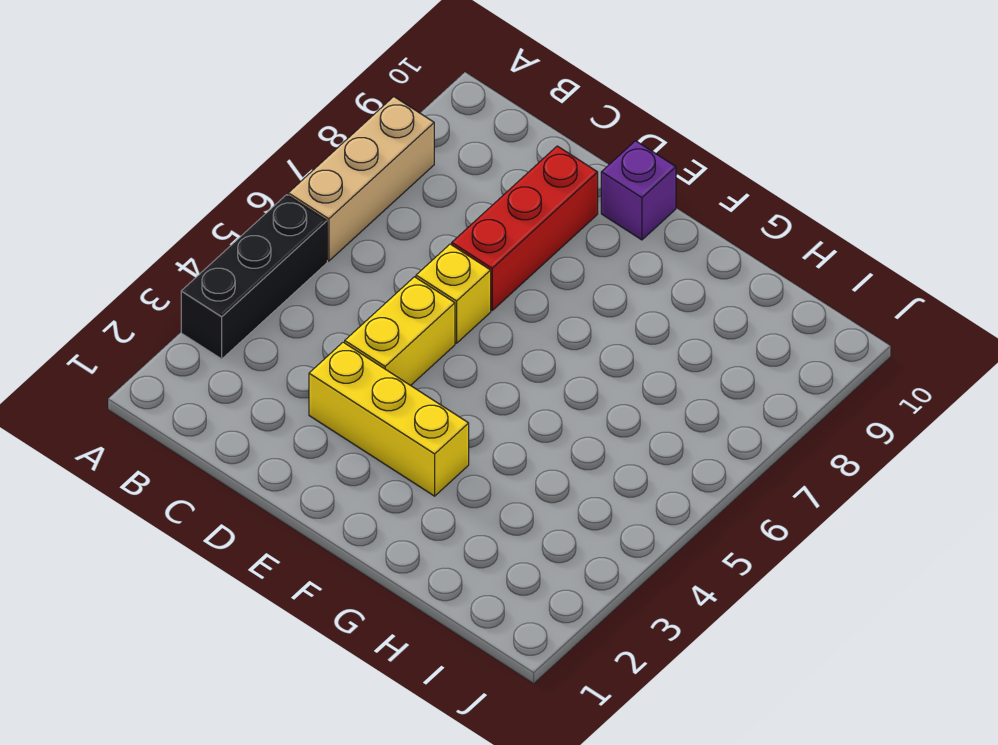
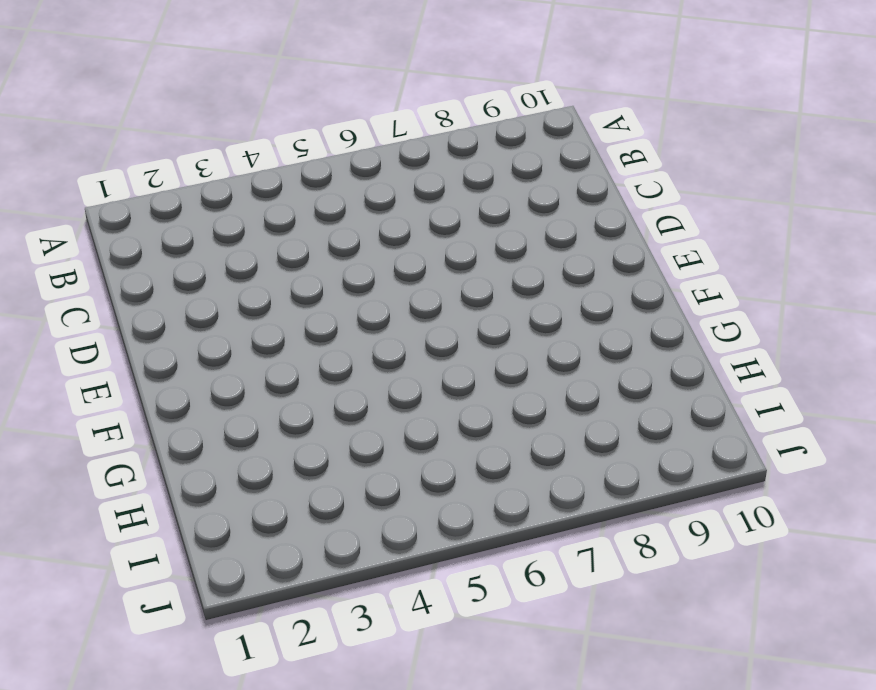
none -> black 1x3 brick [181,195,327,359]
none -> tan 1x3 brick [288,97,434,261]

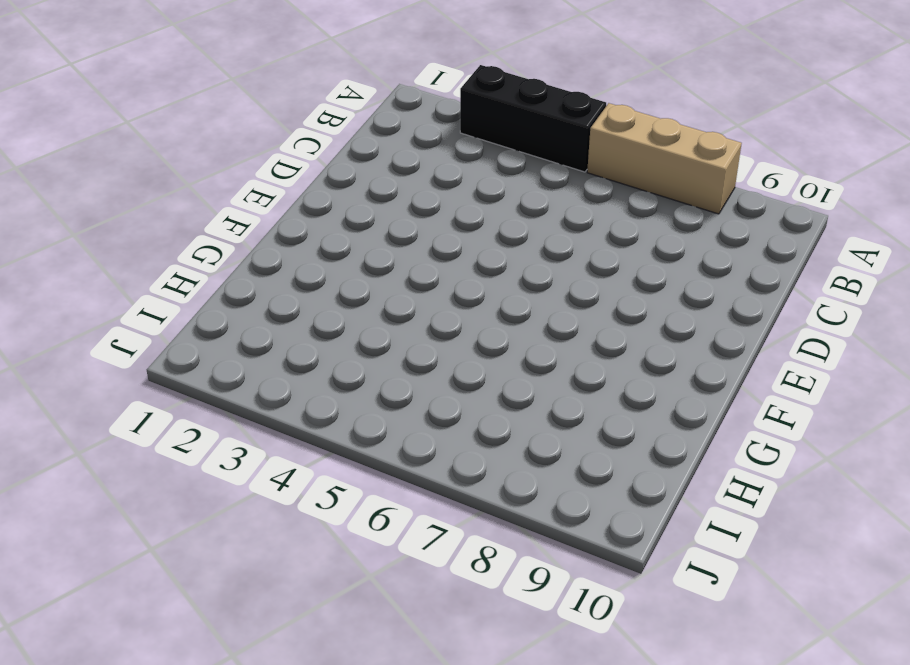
none -> yellow 1x3 brick [309,342,469,496]
none -> yellow 1x2 brick [345,277,455,386]

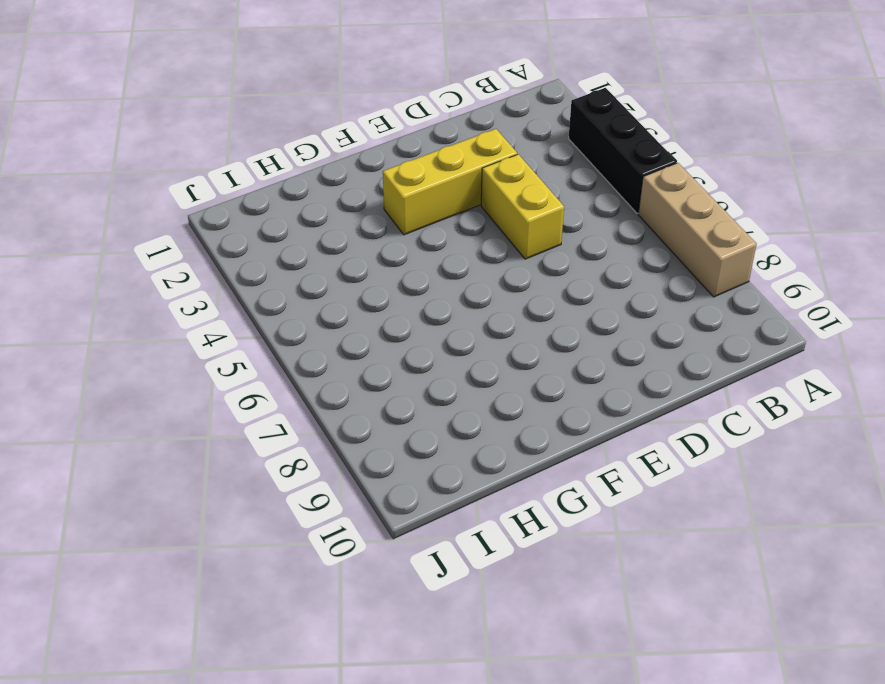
none -> yellow 1x1 brick [416,244,491,343]
none -> red 1x3 brick [452,146,598,310]

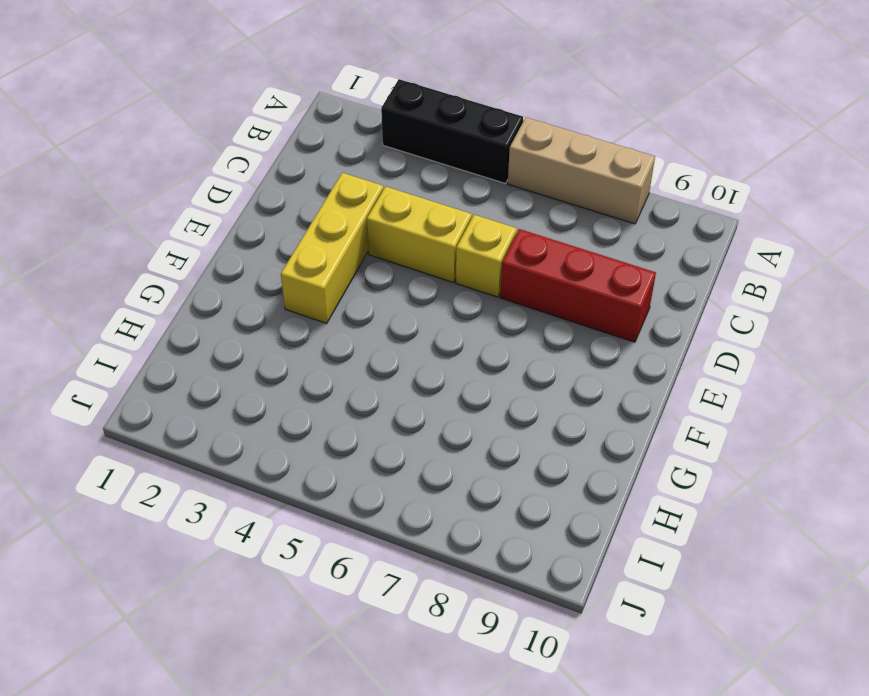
none -> purple 1x1 brick [601,141,676,240]

